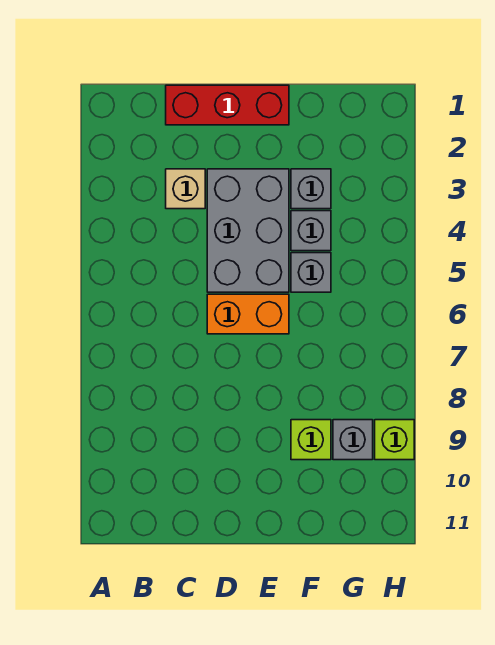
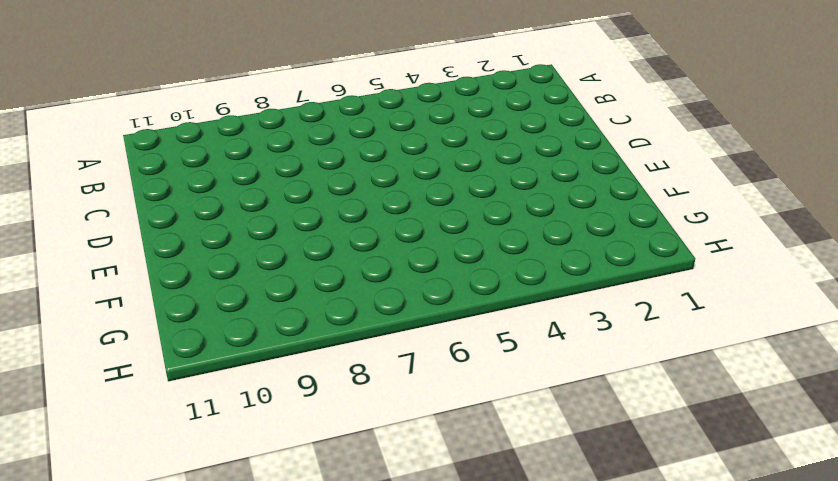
none -> red 1x3 brick [166,85,289,125]
none -> tan 1x1 brick [166,169,205,209]

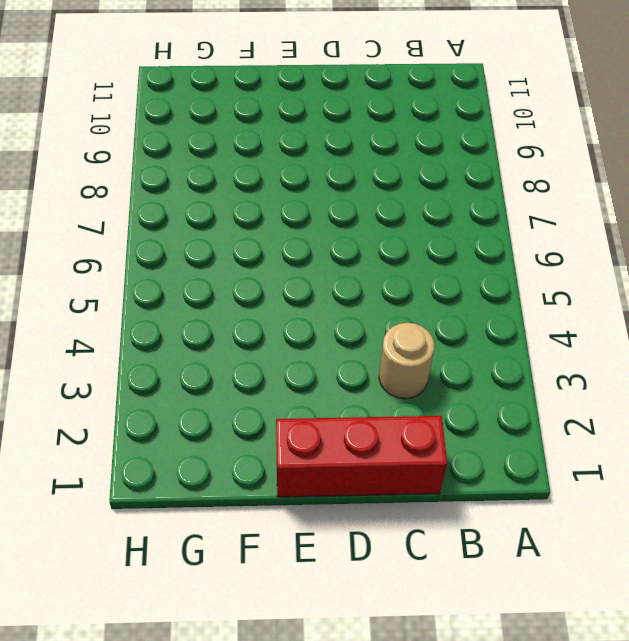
tan 1x1 round brick [379,323,434,399] -> tan 1x1 brick [166,169,205,209]
none -> grey 2x3 brick [207,169,289,292]
none -> orange 1x2 brick [207,294,289,334]

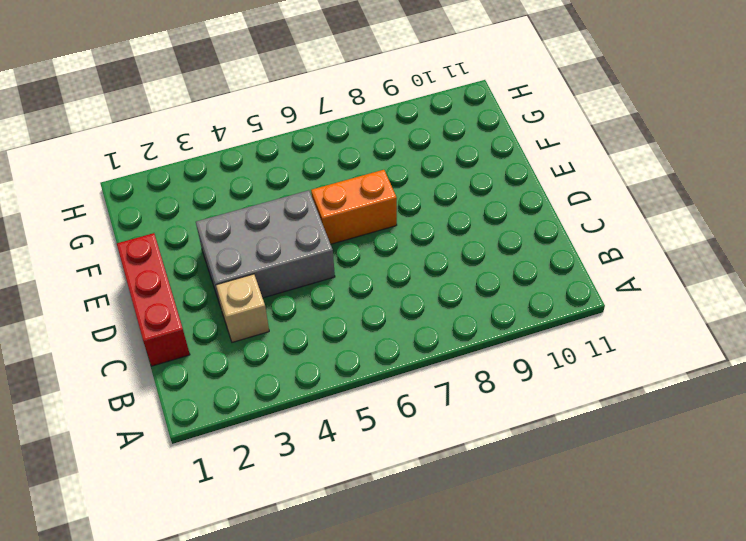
orange 1x2 brick [311,170,397,244] -> orange 1x2 brick turned to [207,294,289,334]
none -> grey 1x1 brick [291,169,331,209]
none -> grey 1x1 brick [291,211,331,251]

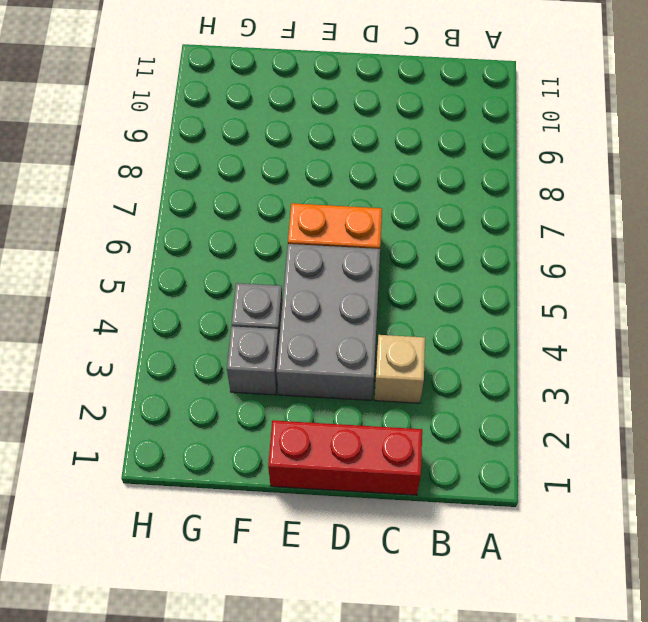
none -> grey 1x1 brick [291,253,331,292]
none -> lime 1x1 brick [291,420,331,460]

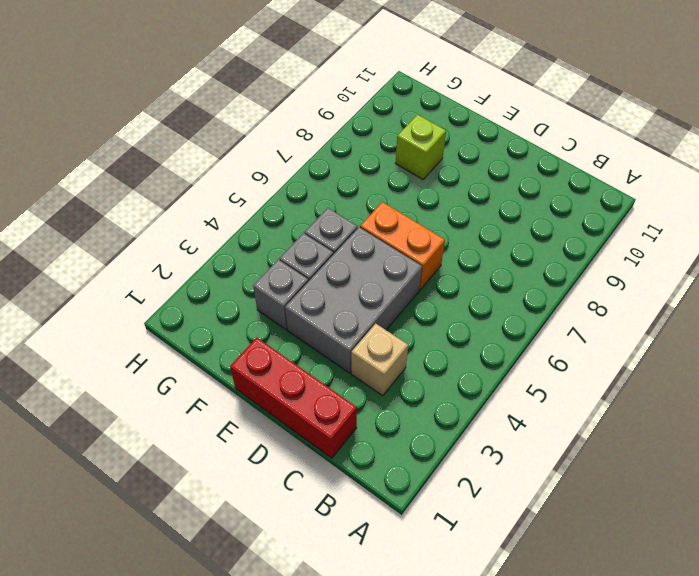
none -> grey 1x1 brick [333,420,373,460]
none -> lime 1x1 brick [375,420,414,460]

